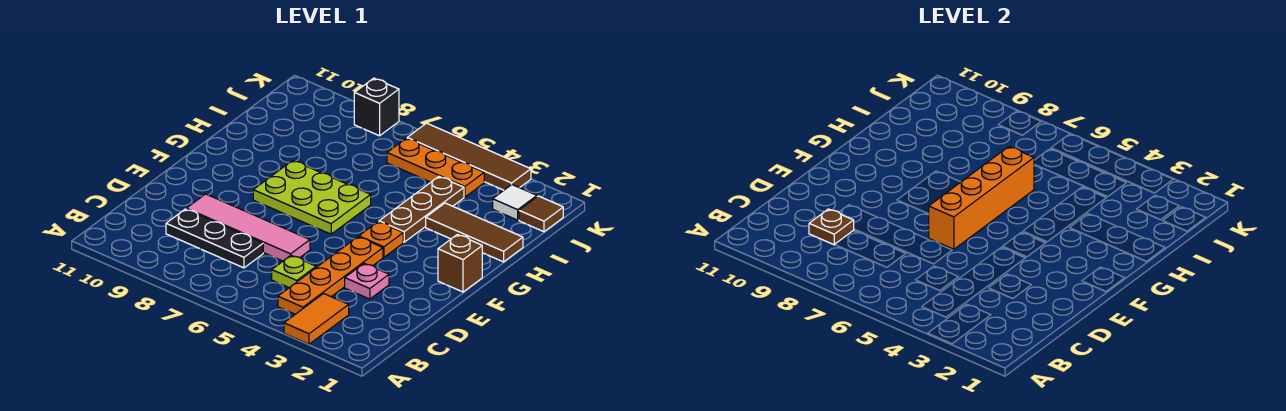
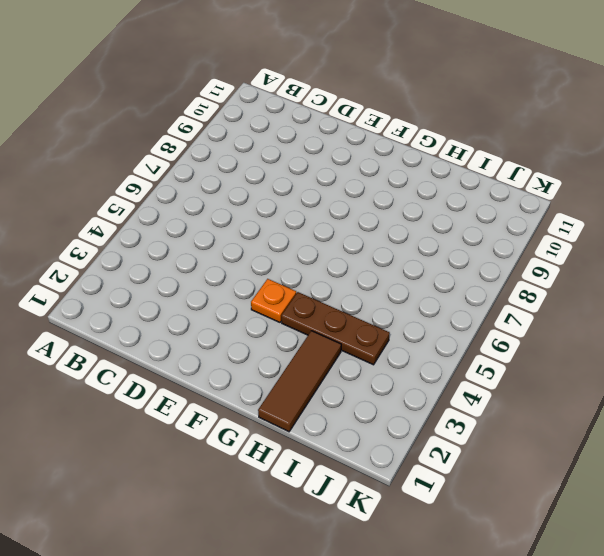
none -> orange 1x2 tile [284,294,349,344]
none -> orange 1x4 plate [278,237,383,314]
none -> lime 1x1 plate [272,255,316,288]

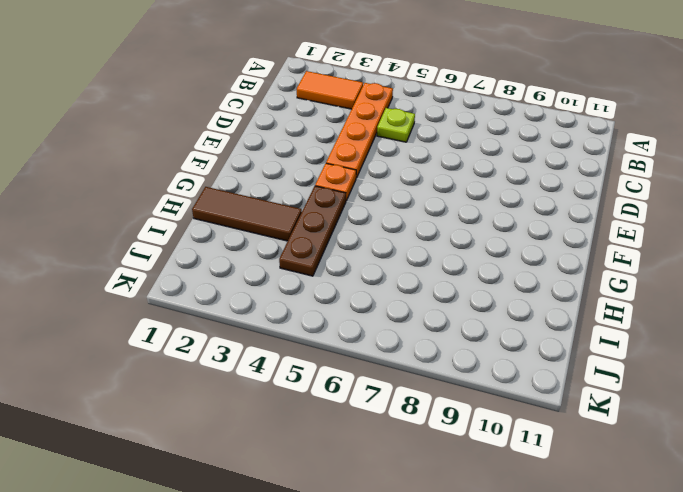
orange 1x2 tile [297,71,363,109] -> orange 1x2 tile turned to [284,294,349,344]
none -> black 1x3 plate [166,209,263,268]
none -> pink 1x1 plate [345,263,389,299]
none -> pink 1x4 tile [186,194,310,261]

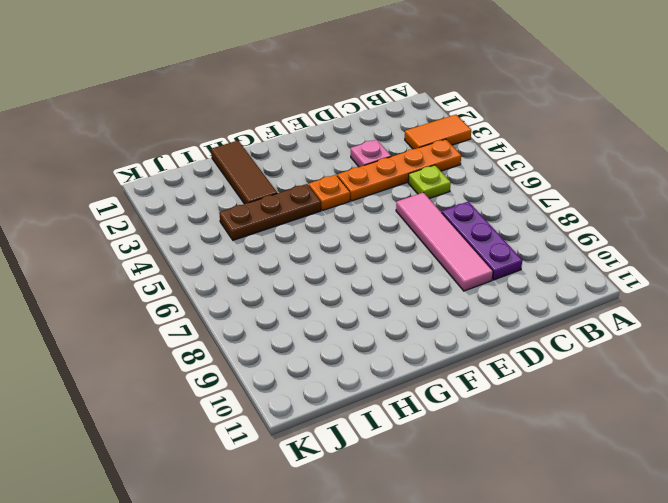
purple 1x3 plate [442,201,522,280] -> black 1x3 plate [166,209,263,268]
none -> brown 1x1 brick [438,235,482,292]
none -> lime 2x3 plate [253,160,371,234]
none -> brown 1x1 tile [519,196,563,232]

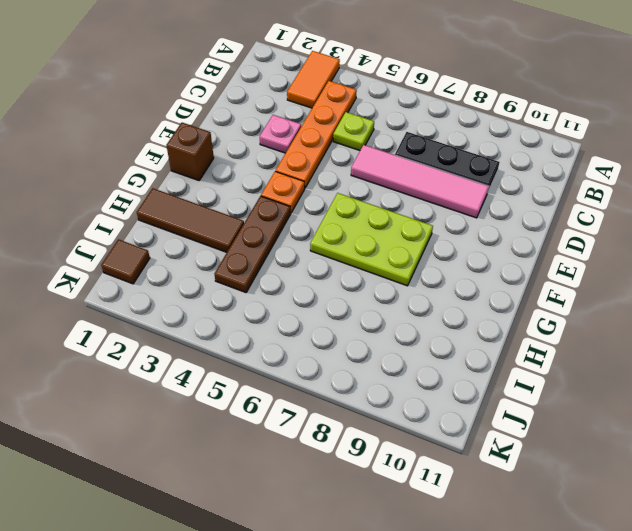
none -> white 1x1 tile [493,185,537,220]
none -> orange 1x3 plate [387,138,484,197]
none -> brown 1x4 tile [407,123,531,190]

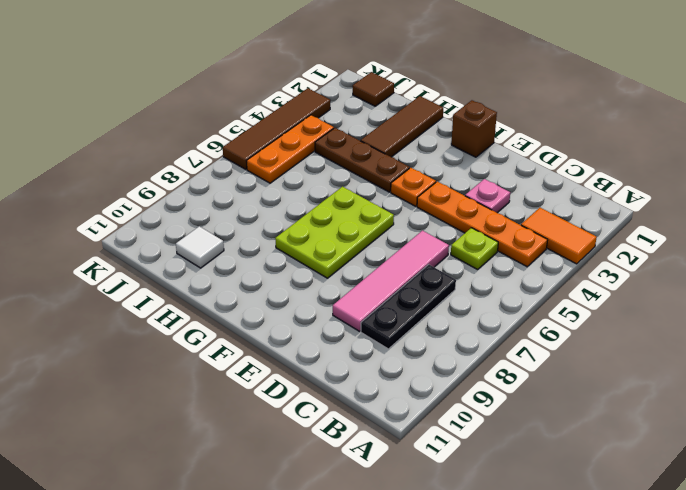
white 1x1 tile [176,226,224,268] -> white 1x1 tile moved to [493,185,537,220]
none -> black 1x1 brick [354,78,399,136]
none -> brown 1x1 plate [809,209,854,245]
none -> orange 1x4 brick [929,147,1034,249]

